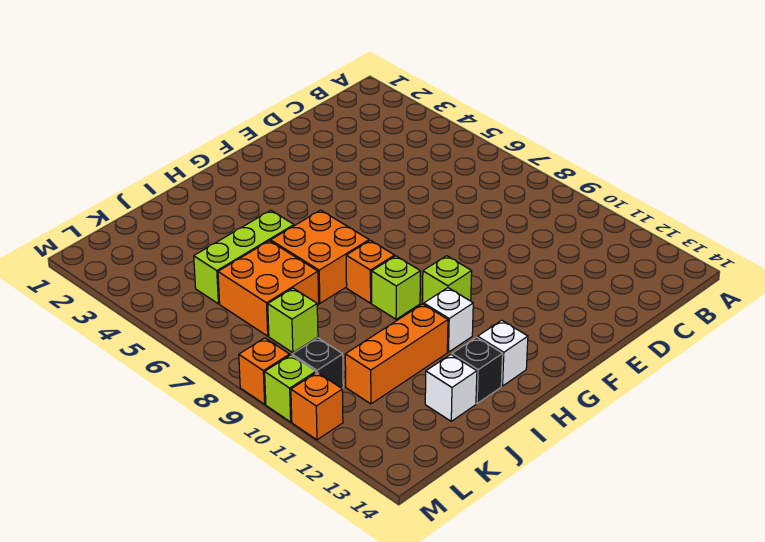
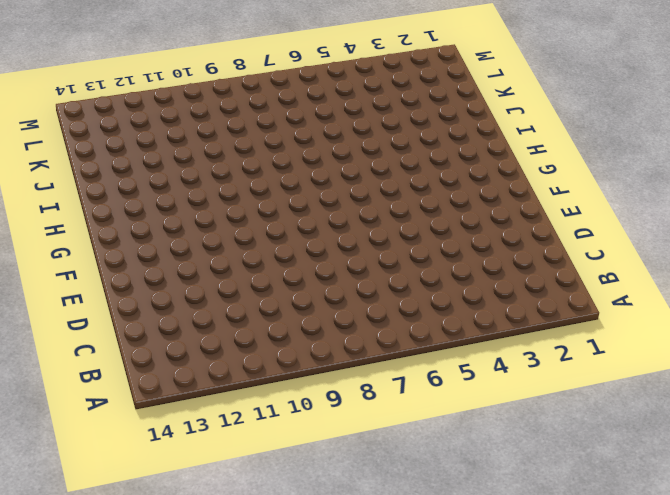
none -> lime 1x1 brick [422,256,472,304]
none -> orange 2x2 brick [271,210,369,303]
none -> orange 1x1 brick [346,240,395,303]

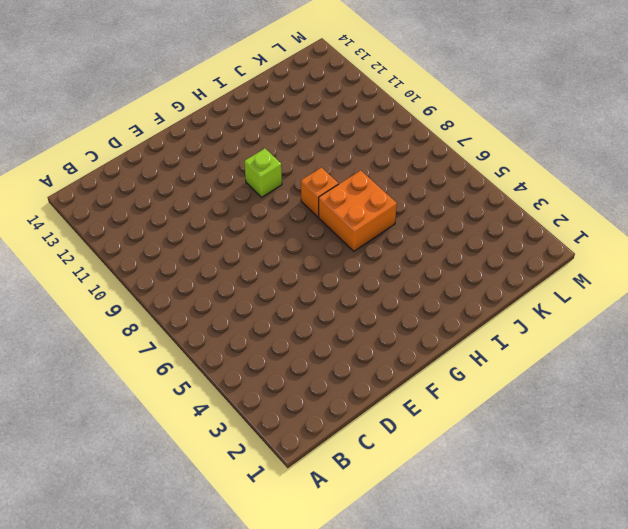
none -> lime 1x1 brick [372,256,420,319]
none -> white 1x1 brick [424,288,473,352]
none -> white 1x1 brick [478,320,528,386]

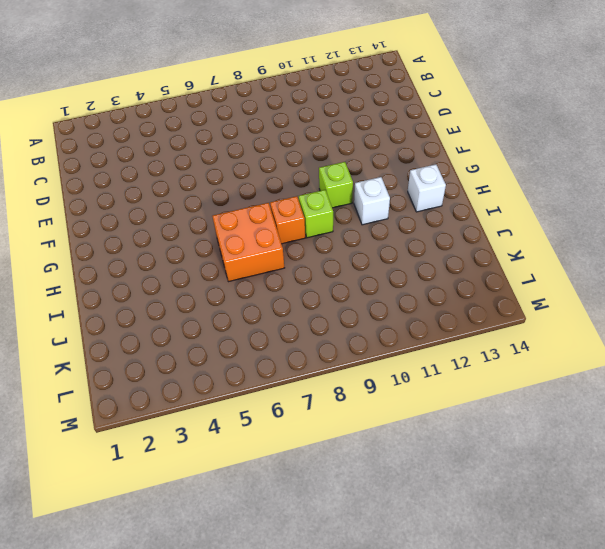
none -> lime 1x3 brick [194,210,294,304]
none -> orange 1x3 brick [345,304,448,404]
none -> black 1x1 brick [452,337,503,404]

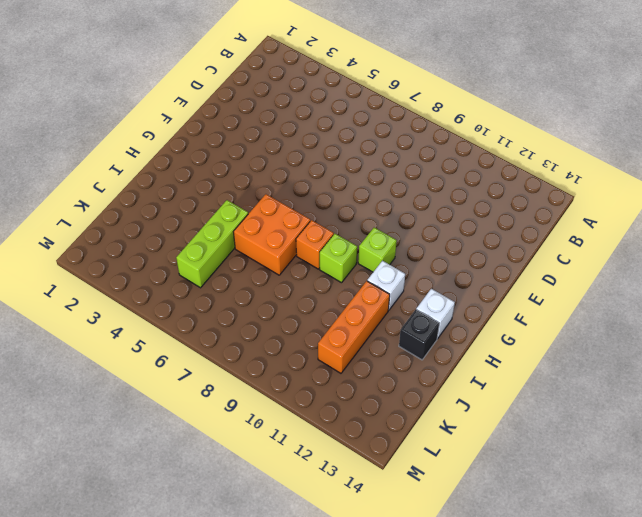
none -> orange 2x2 brick [218,241,319,336]
none -> white 1x1 brick [425,354,477,421]
none -> lime 1x1 brick [268,288,318,353]

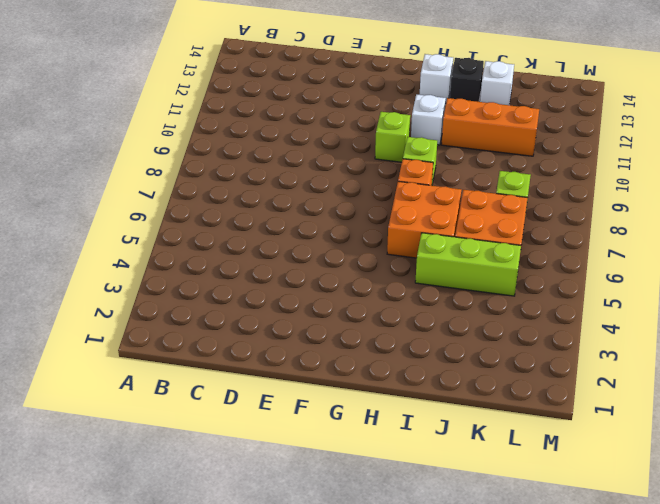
none -> black 1x1 brick [292,338,343,388]
none -> orange 1x1 brick [239,338,290,404]
none -> lime 1x1 brick [265,355,316,422]

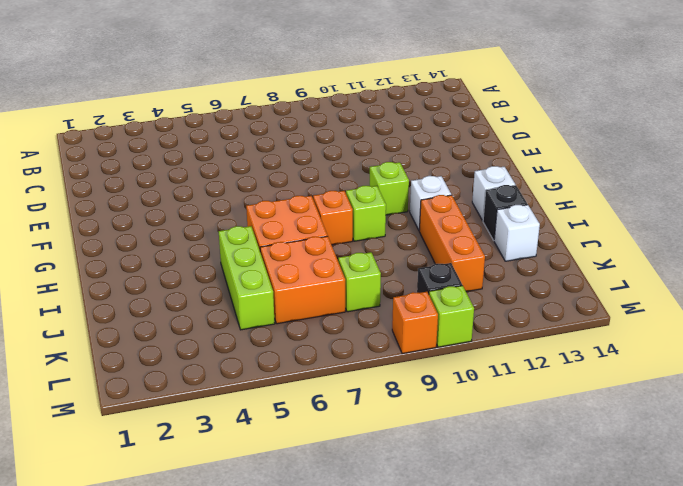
none -> orange 1x1 brick [291,372,343,440]

